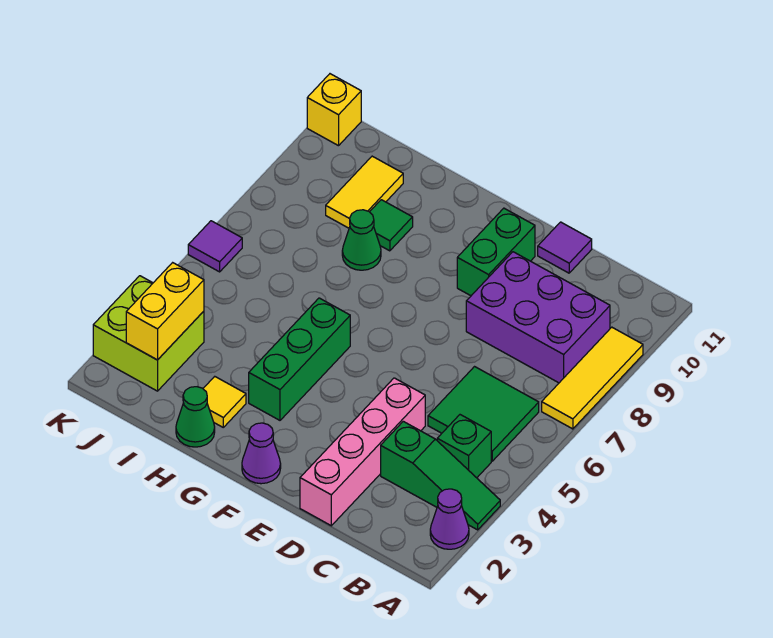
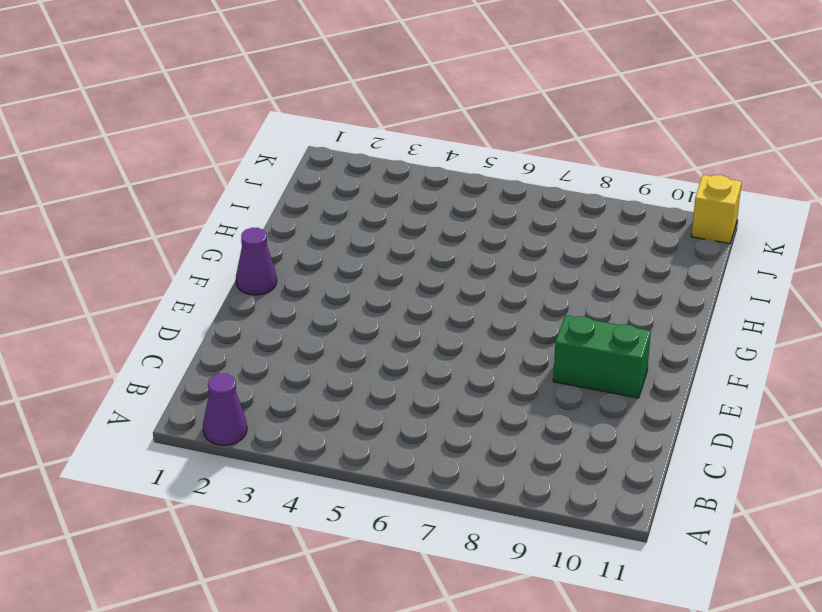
none -> green 1x3 slope [381,421,500,530]
none -> yellow 1x3 tile [542,327,643,429]
none -> green 1x1 brick [437,415,491,478]

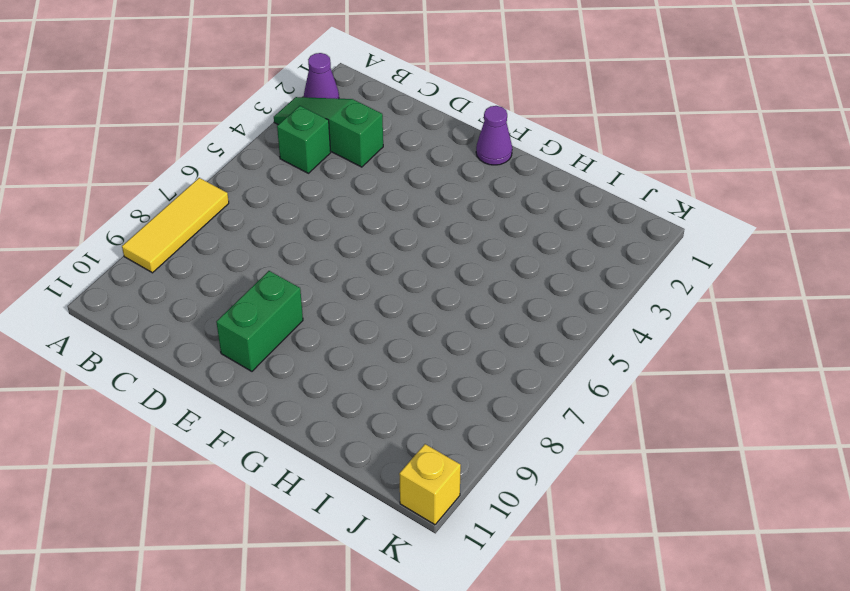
none -> green 2x2 tile [428,367,539,461]
none -> purple 2x3 brick [466,252,610,383]
none -> pink 1x4 brick [300,378,425,526]

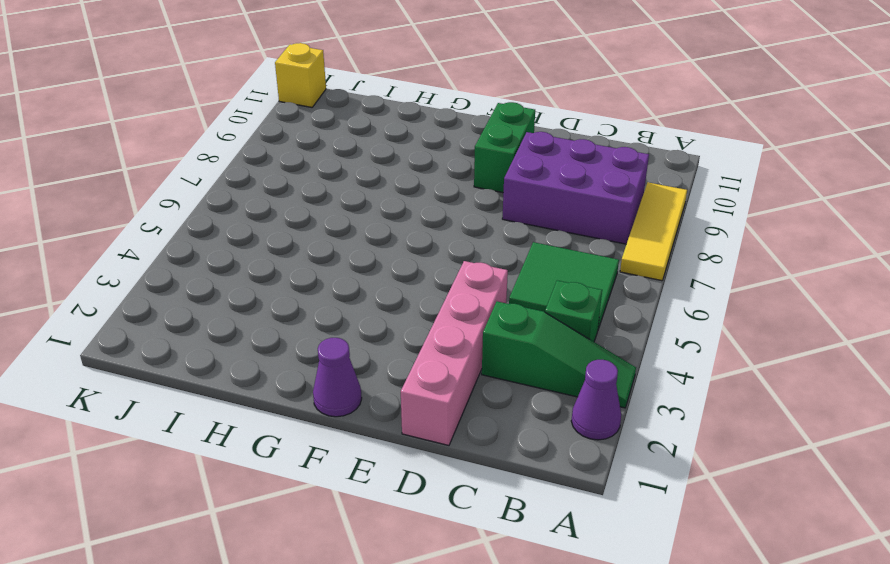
none -> purple 1x1 tile [538,222,592,273]
none -> green 1x3 brick [249,298,350,420]
none -> green 1x1 cone [176,387,215,447]

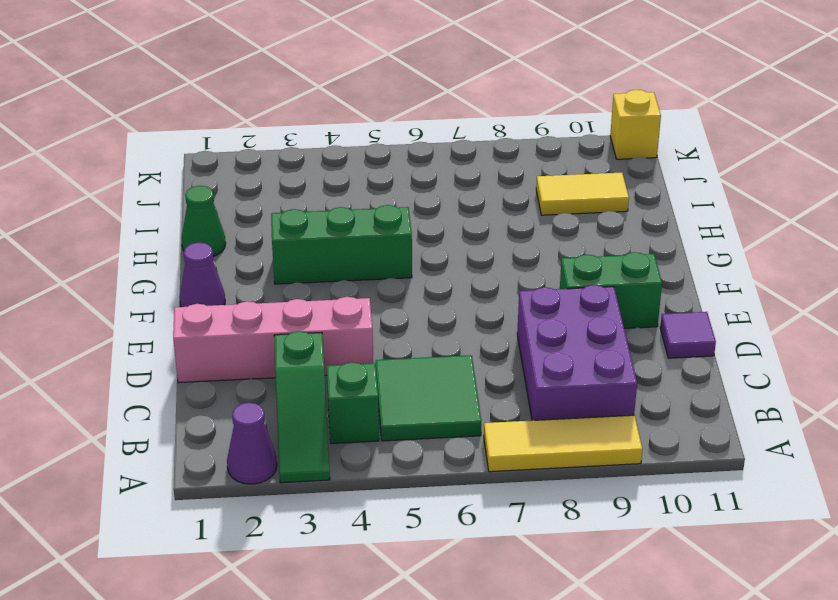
none -> yellow 1x1 tile [203,377,246,427]
none -> green 1x1 cone [342,210,381,270]
none -> green 1x1 tile [370,200,413,251]

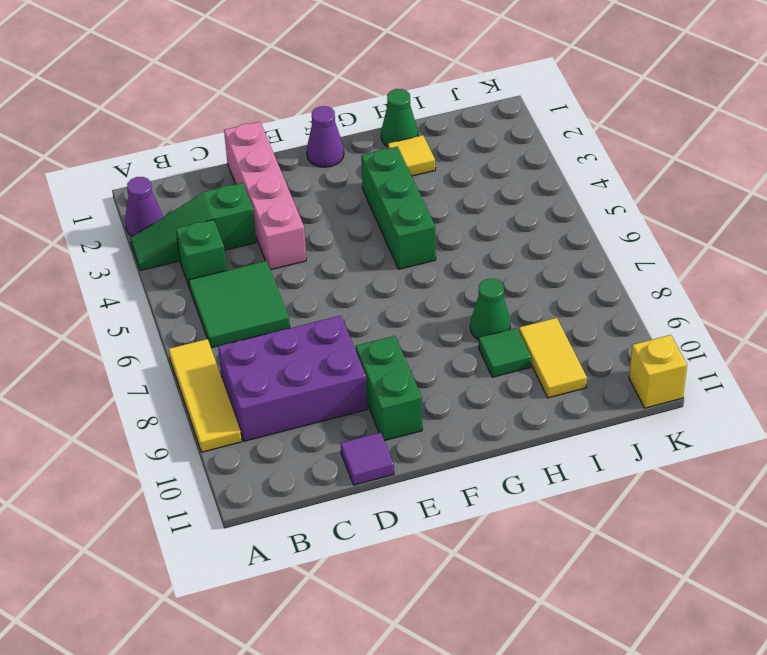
none -> lime 2x2 brick [93,276,204,391]
none -> purple 1x1 tile [188,221,242,272]
none -> yellow 1x2 brick [126,263,204,360]

